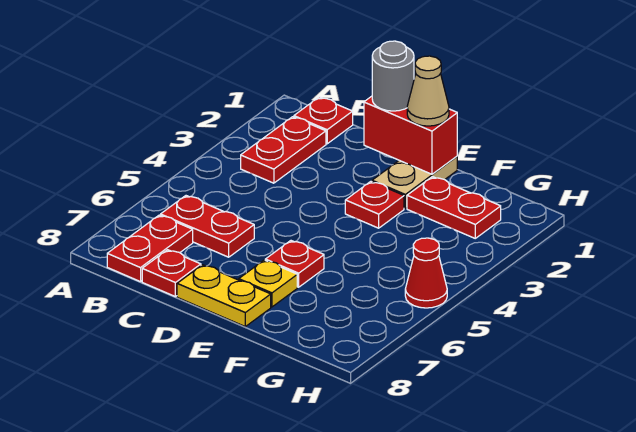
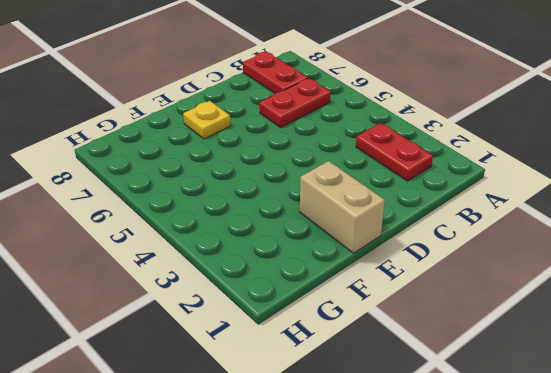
tan 1x2 brick [300,161,385,253] -> tan 1x2 plate [372,156,457,208]
none -> red 1x1 plate [294,97,353,144]
none -> red 1x1 plate [142,250,201,297]
none -> yellow 1x2 plate [177,265,271,326]

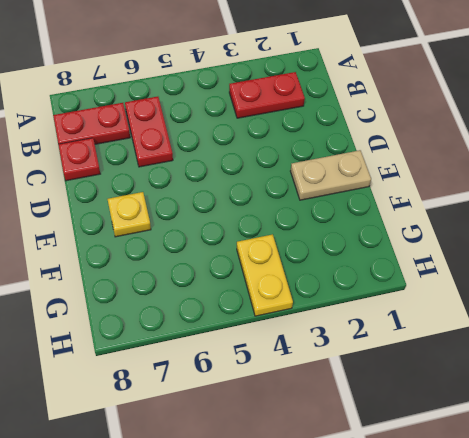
yellow 1x2 plate [237,234,293,316] -> yellow 1x2 plate moved to [177,265,271,326]
none -> red 1x1 plate [294,97,353,144]
none -> red 1x1 plate [345,182,404,228]
none -> red 1x1 plate [265,241,324,287]

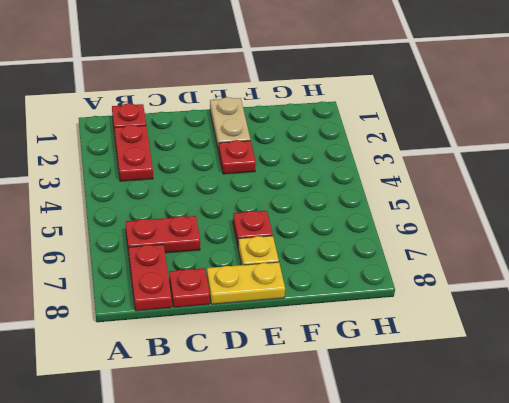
none -> red 1x2 plate [407,177,501,238]
none -> red 1x1 cone [405,238,447,308]
none -> red 1x2 brick [364,96,457,174]

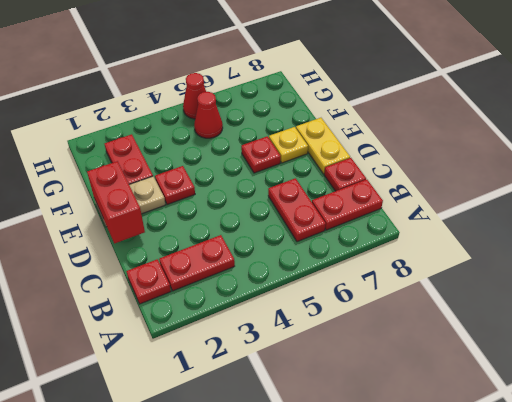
red 1x1 cone [194,92,223,138] -> none
none -> grey 1x1 round brick [372,41,414,111]
none -> tan 1x1 cone [407,56,449,126]

